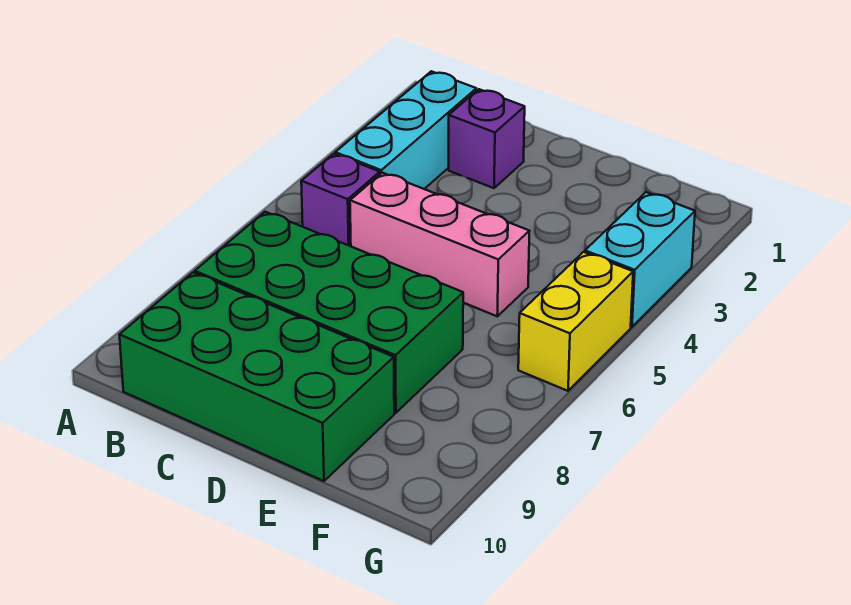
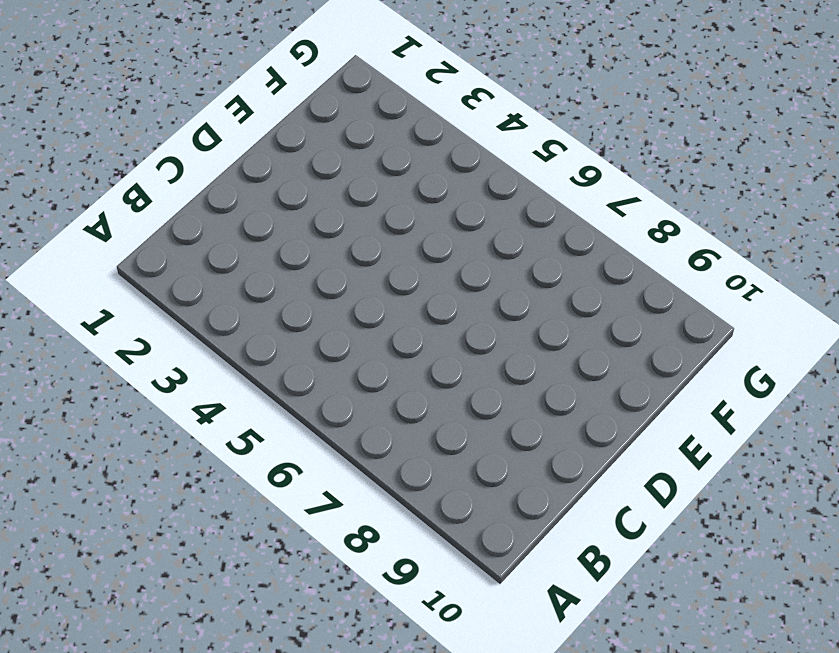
none -> cyan 1x3 brick [335,71,476,189]
none -> purple 1x1 brick [301,154,380,246]

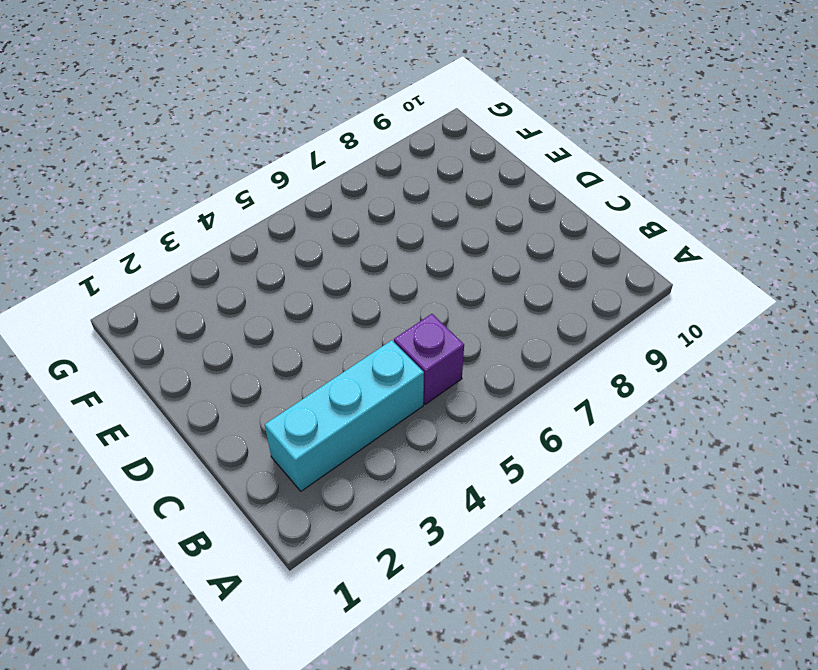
none -> green 2x4 brick [195,212,463,413]
none -> green 2x4 brick [120,272,394,481]

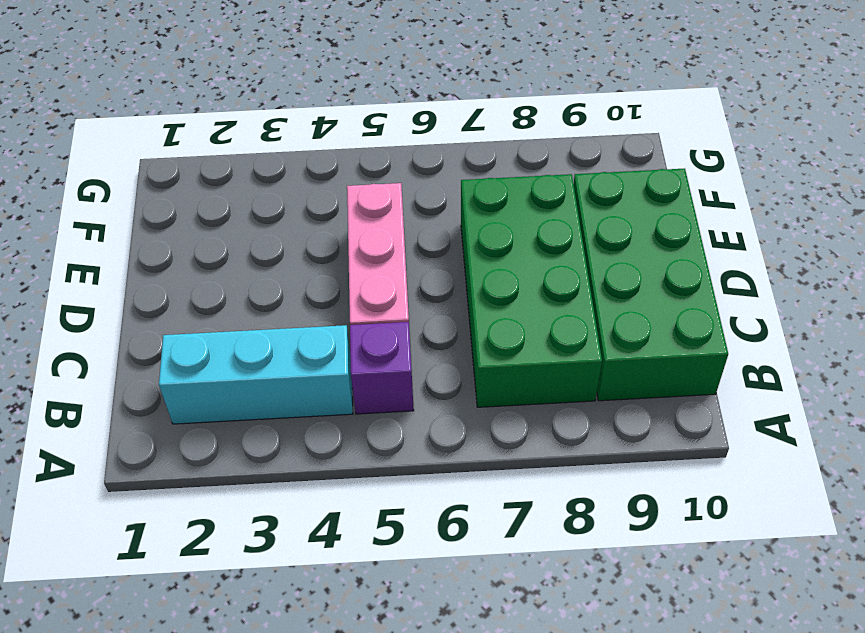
none -> purple 1x1 brick [449,89,525,188]
none -> cyan 1x2 brick [585,192,695,327]

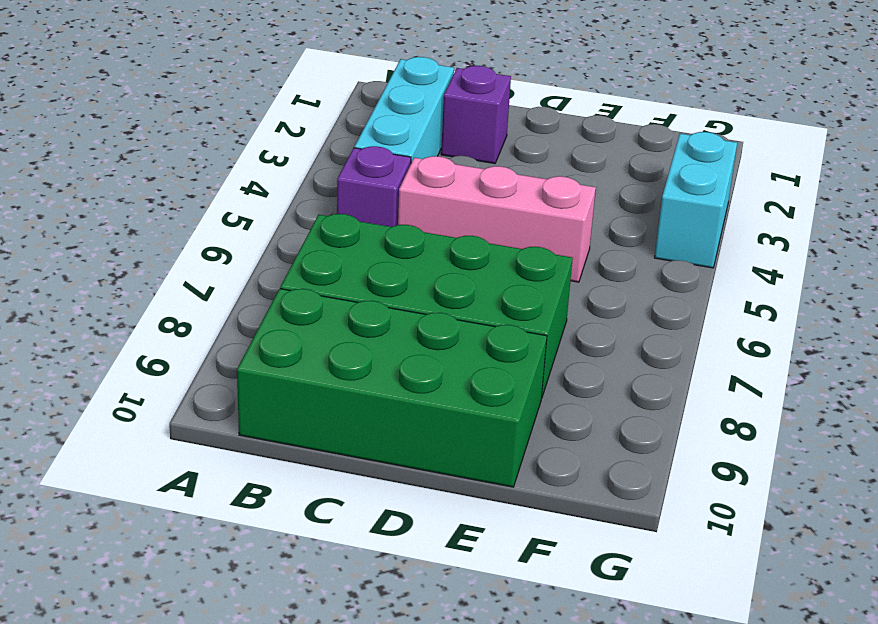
none -> yellow 1x2 brick [518,252,633,391]

